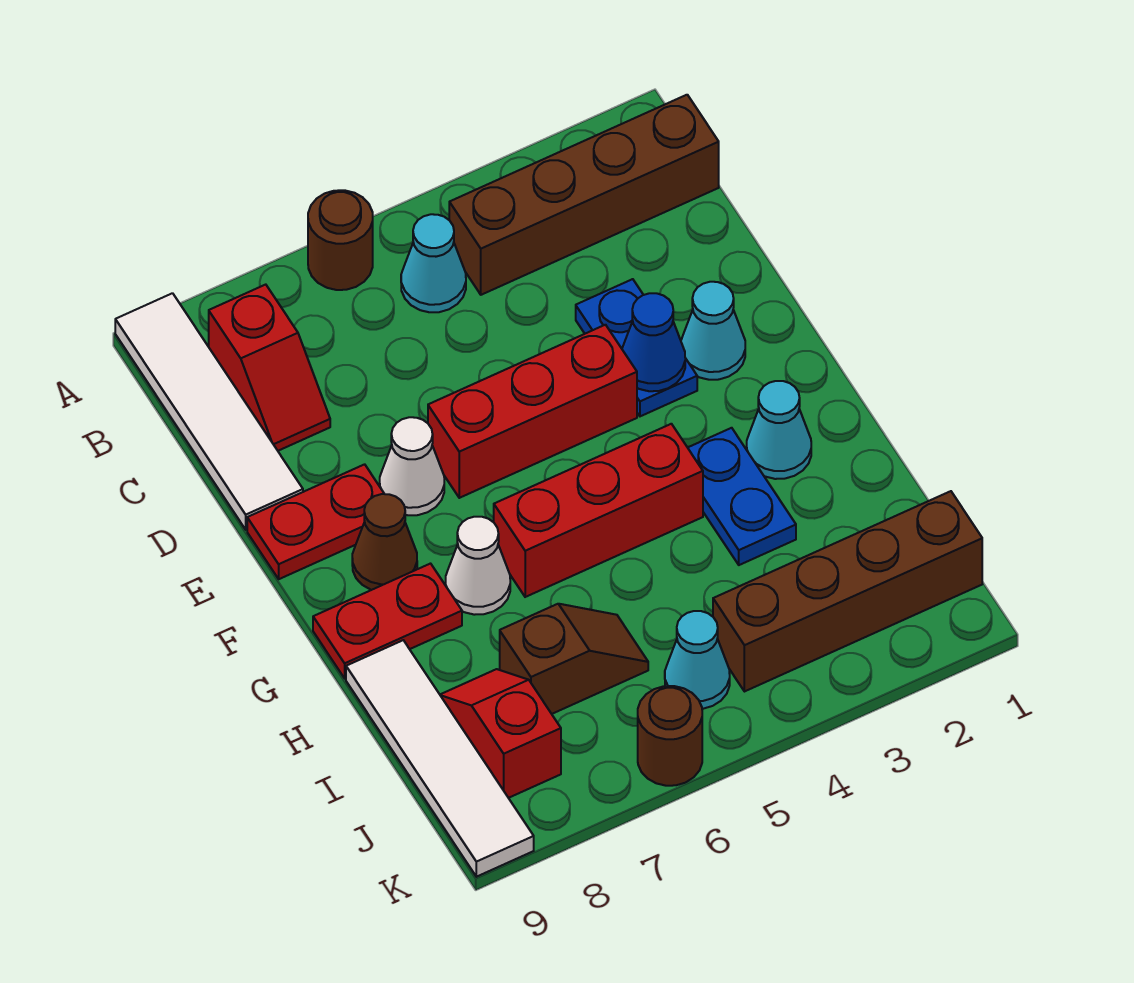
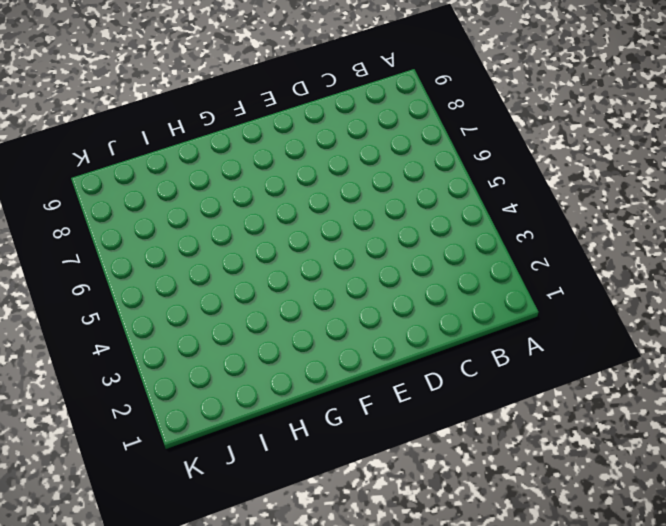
none -> brown 1x1 round brick [308,190,373,290]
none -> white 1x4 tile [115,293,303,530]
none -> brown 1x4 brick [449,95,719,295]

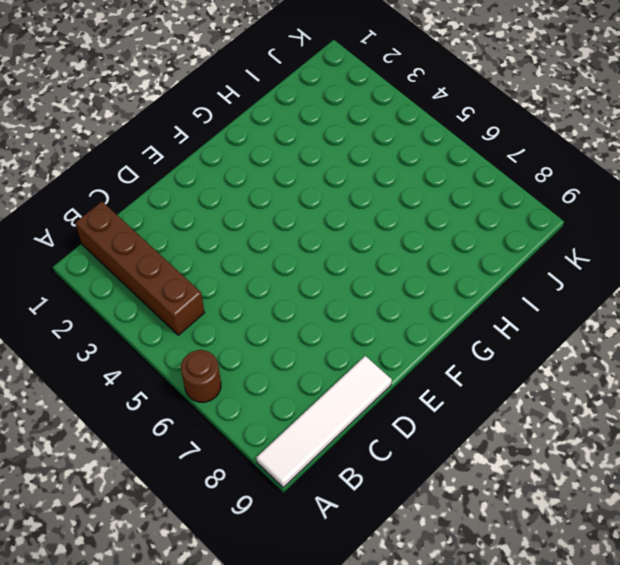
none -> cyan 1x1 cone [401,214,466,312]
none -> red 1x2 slope [209,285,330,451]
none -> blue 1x2 plate [576,279,697,416]

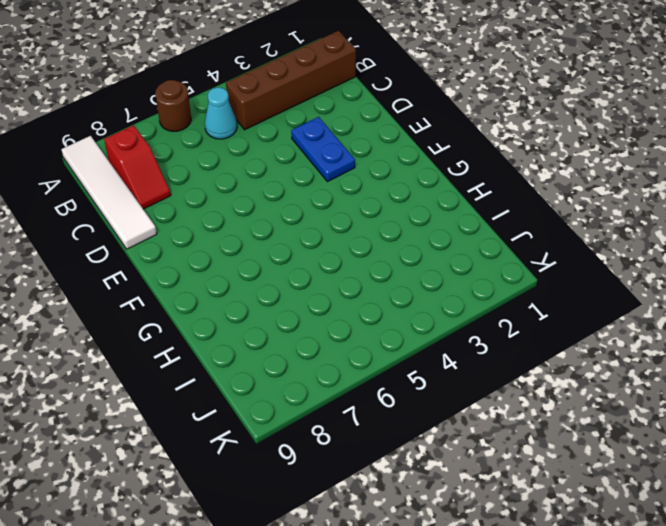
none -> cyan 1x1 cone [681,282,745,380]
none -> red 1x3 brick [428,325,637,498]
none -> white 1x1 cone [380,417,444,515]

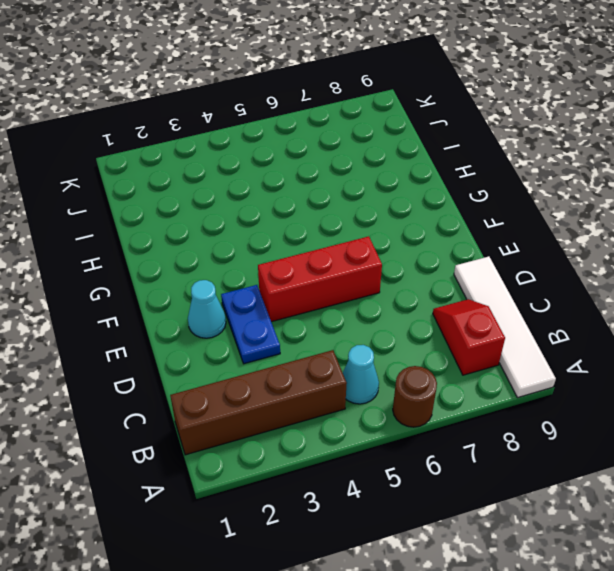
none -> white 1x1 cone [380,417,444,515]
none -> red 1x2 plate [247,464,384,579]
none -> brown 1x1 cone [352,494,417,590]

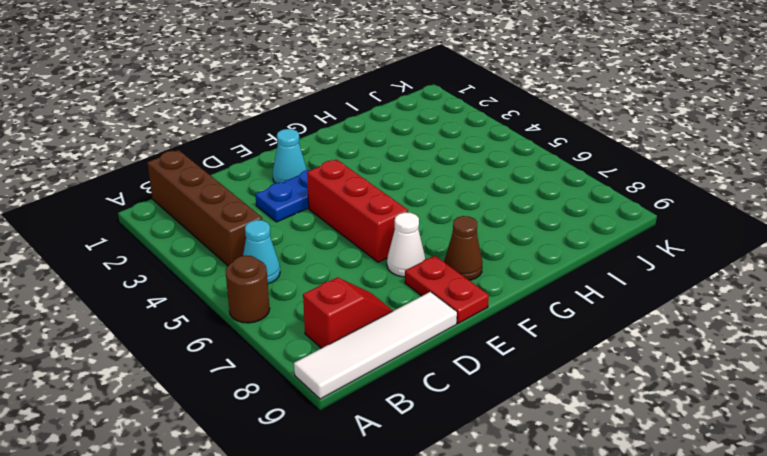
none -> cyan 1x1 cone [747,381,811,479]
none -> blue 1x2 plate [688,428,796,565]
none -> red 1x3 brick [494,424,703,597]

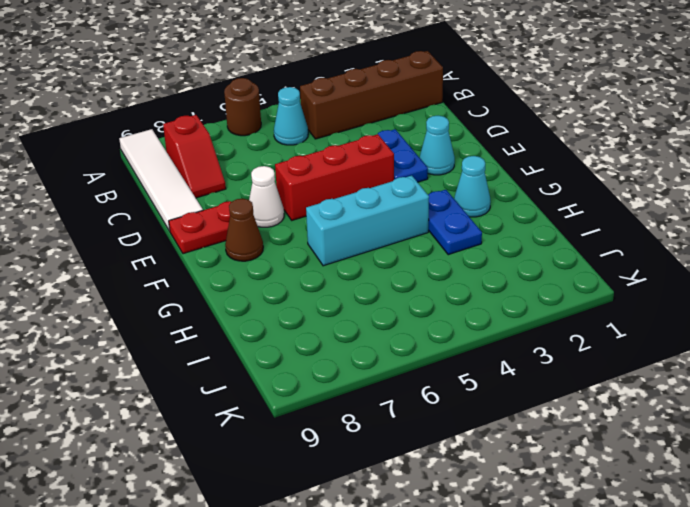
cyan 1x3 brick [306,176,429,266] -> red 1x3 brick [494,424,703,597]
none -> white 1x1 cone [446,517,510,615]
none -> red 1x2 plate [313,564,462,678]
none -> white 1x4 tile [346,640,534,877]

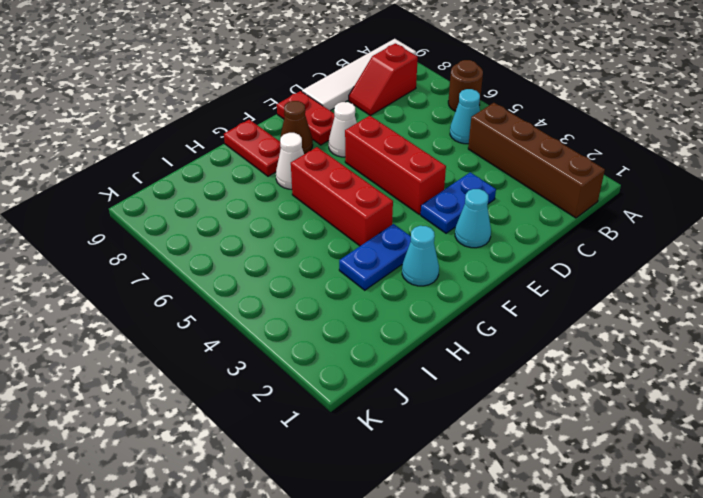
none -> white 1x4 tile [346,640,534,877]
none -> brown 1x2 slope [500,604,648,714]
none -> red 1x2 slope [440,669,561,798]

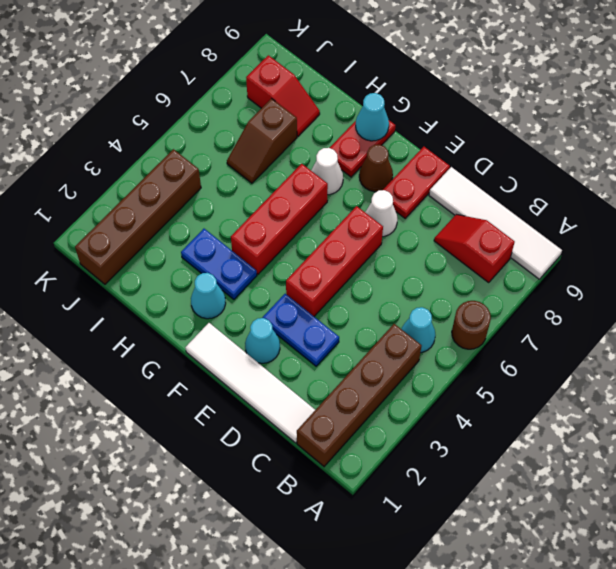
white 1x4 tile [185,323,315,443] -> white 1x4 tile moved to [346,640,534,877]
cyan 1x1 cone [356,93,389,141] -> cyan 1x1 cone moved to [665,611,730,709]
none -> brown 1x1 round brick [638,686,702,786]
none -> blue 1x1 cone [622,293,685,391]

